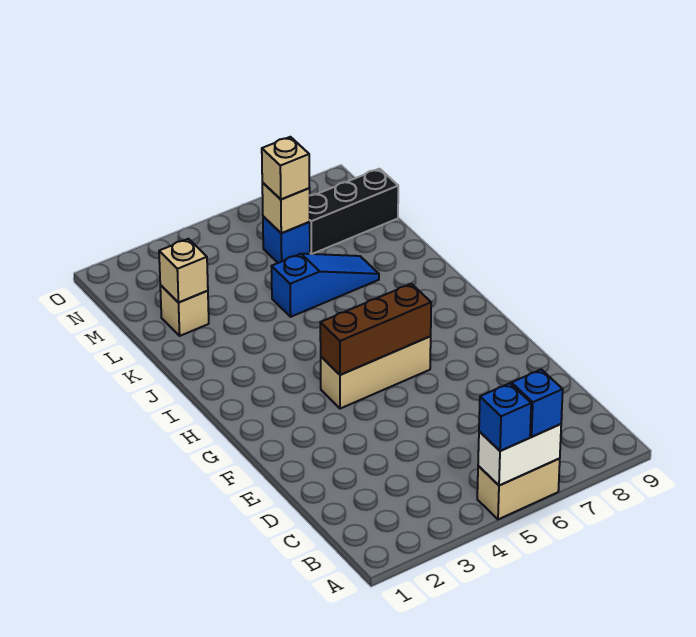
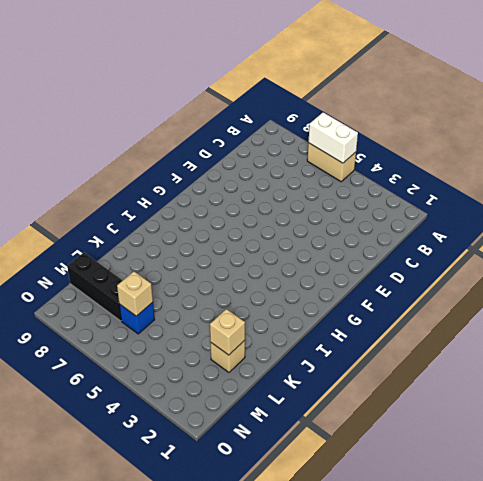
none -> tan 1x3 brick [321,336,431,409]
none -> blue 1x3 slope [271,254,379,317]
none -> brown 1x3 brick [320,284,431,375]

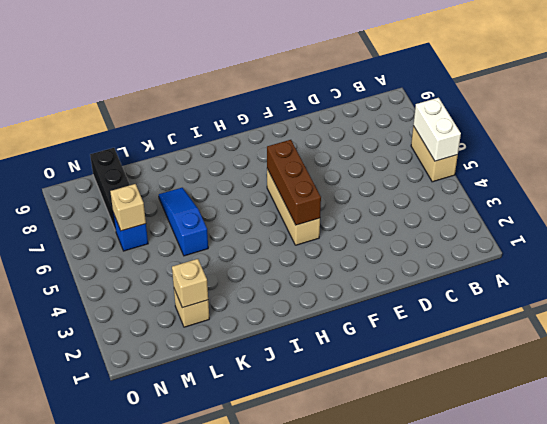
none -> blue 1x1 brick [479,383,531,451]
none -> blue 1x1 brick [511,369,563,437]
none -> tan 1x1 brick [262,137,310,199]

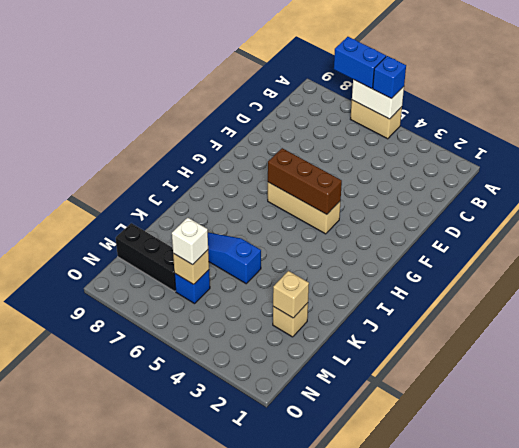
blue 1x2 brick [334,37,386,89] -> blue 1x1 brick [511,369,563,437]
white 1x1 brick [172,218,208,265] -> tan 1x1 brick [262,137,310,199]

